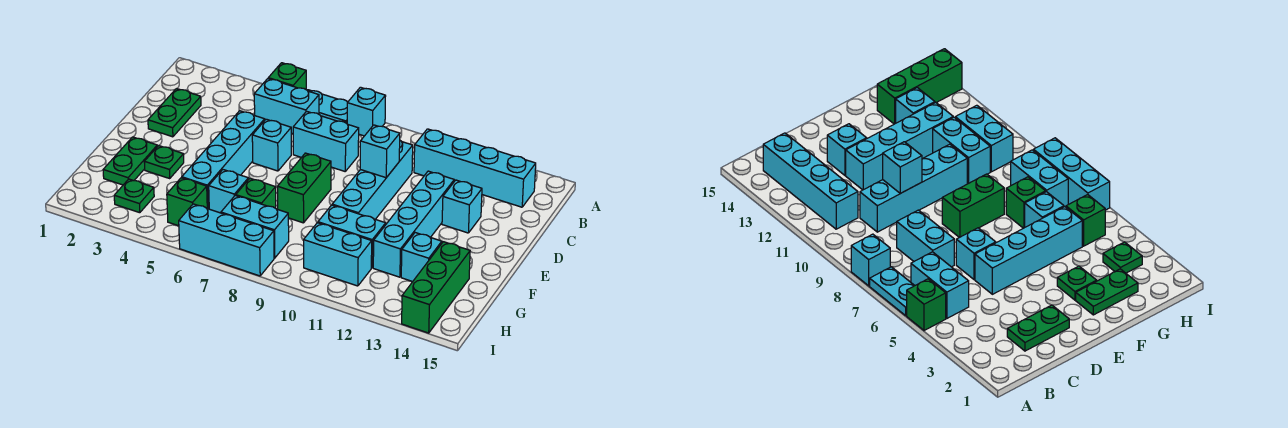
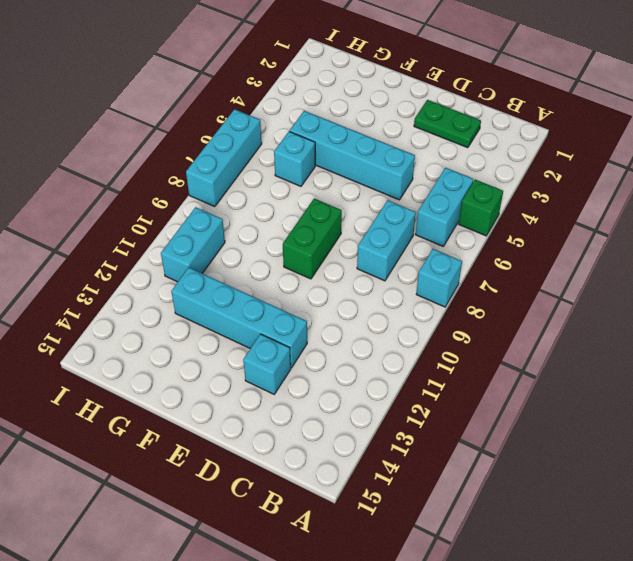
green 1x2 brick [283,199,342,279] -> green 1x2 brick turned to [278,153,331,223]
none -> cyan 1x2 plate [307,90,348,123]
none -> cyan 1x4 brick [414,129,536,207]
none -> cyan 1x4 brick [332,141,413,219]

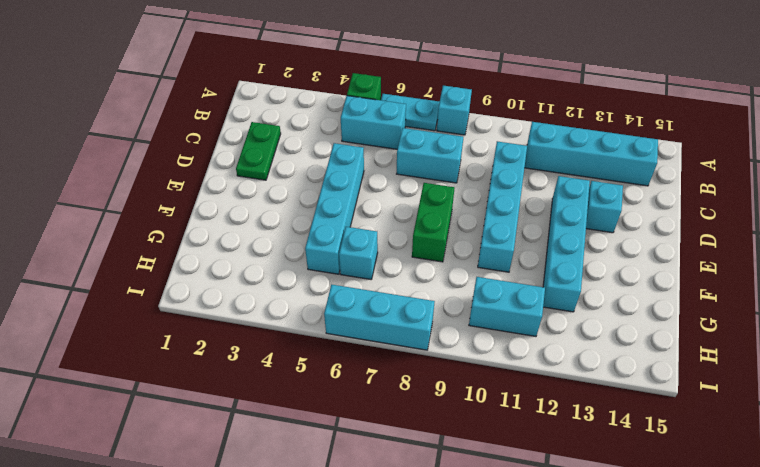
none -> cyan 1x1 brick [252,119,291,171]
none -> green 1x2 plate [103,137,157,185]
none -> green 1x1 plate [144,146,184,178]

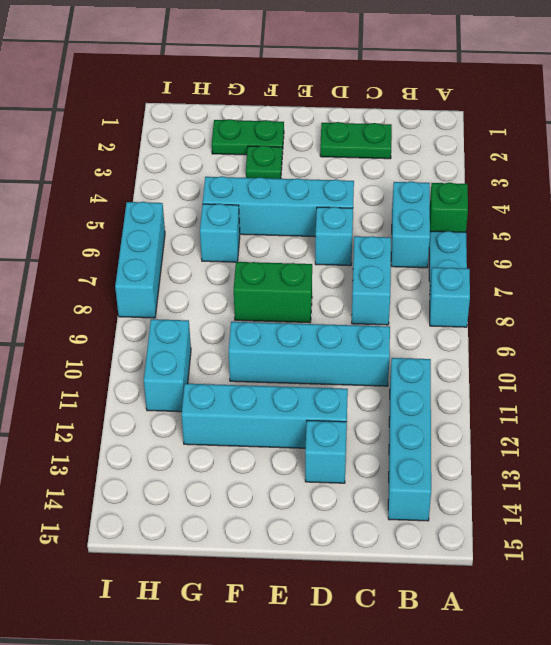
none -> green 1x1 brick [236,178,276,208]
none -> cyan 1x2 brick [318,205,386,268]
none -> cyan 1x1 brick [401,233,442,282]

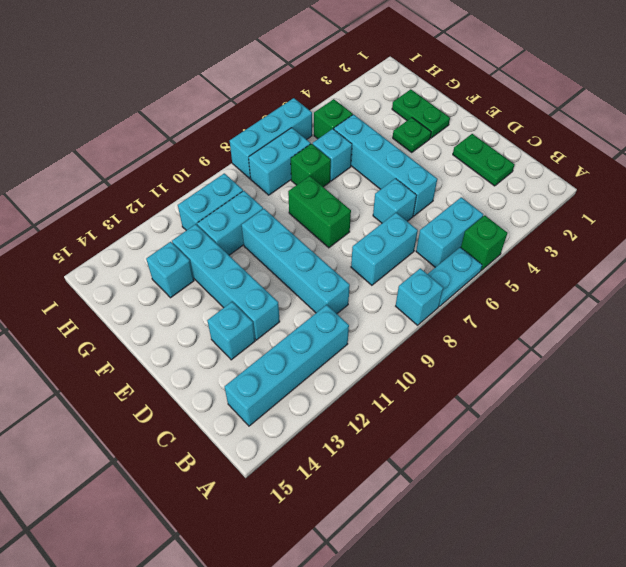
none -> green 1x3 brick [402,242,470,333]
none -> green 1x1 plate [114,179,154,213]
none -> cyan 1x1 brick [360,125,400,178]

